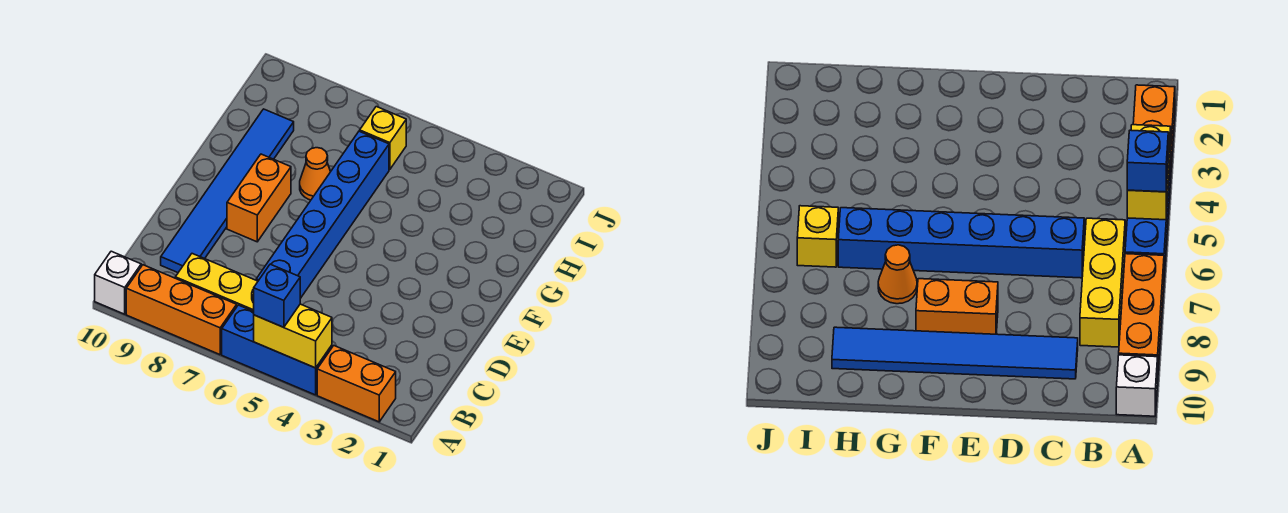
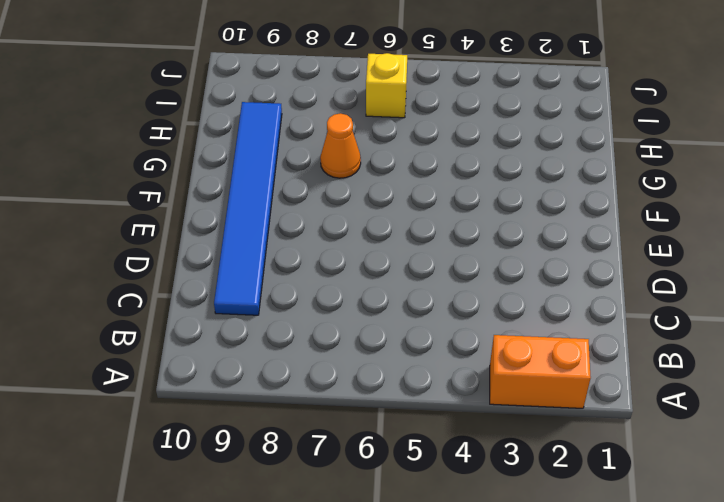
none -> blue 1x3 brick [222,305,332,395]
none -> orange 1x3 brick [126,265,237,355]
none -> white 1x1 brick [95,251,141,314]

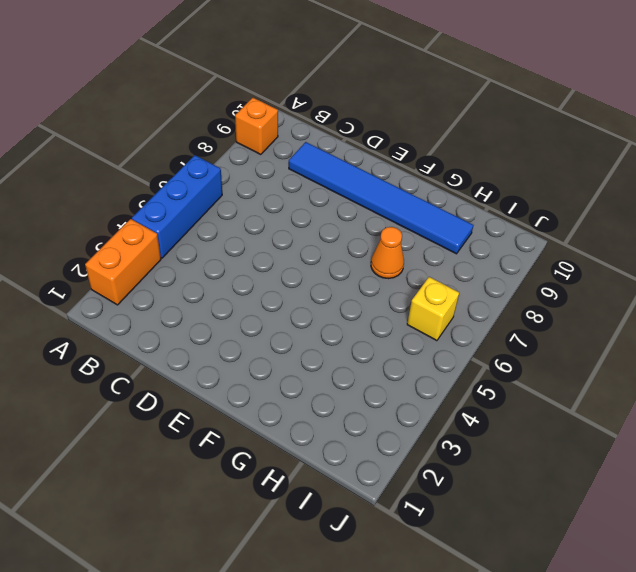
orange 1x1 brick [235,98,278,155] -> orange 1x3 brick [126,265,237,355]
none -> white 1x1 brick [95,251,141,314]
none -> yellow 1x3 brick [175,254,258,311]
none -> blue 1x6 brick [256,131,389,298]

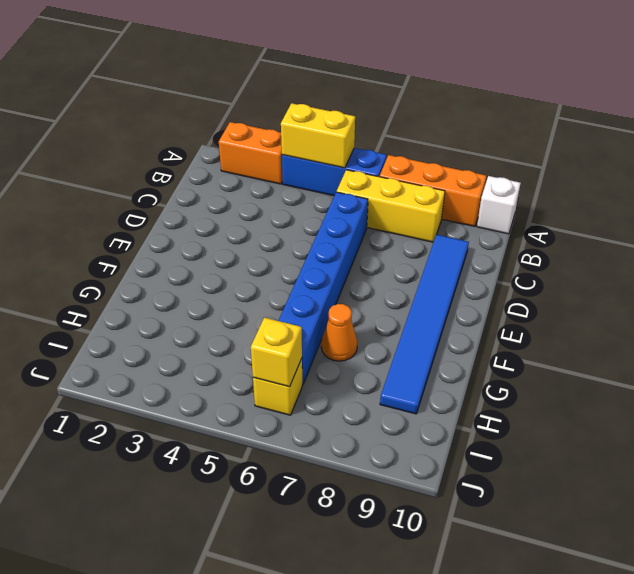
yellow 1x1 brick [251,318,302,387] -> none
none -> orange 1x2 brick [227,154,291,242]
none -> blue 1x1 brick [254,264,300,327]

